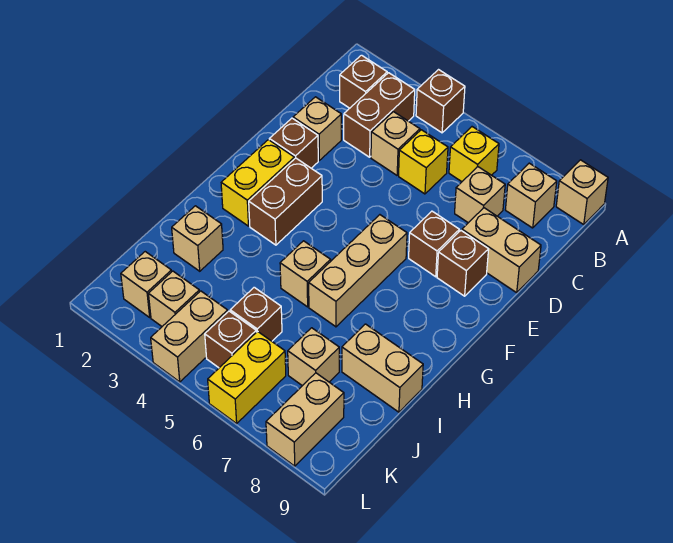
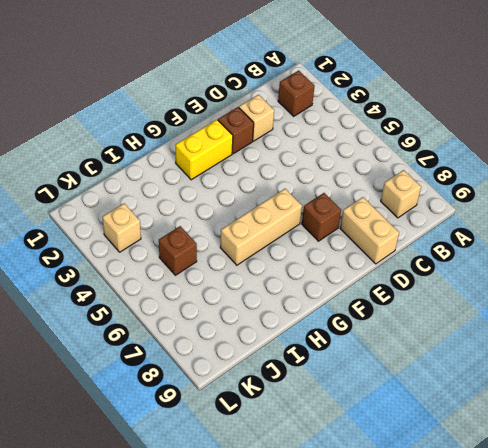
none -> brown 1x1 brick [416,70,465,133]
none -> tan 1x1 brick [556,160,608,225]
none -> brown 1x2 brick [344,73,415,157]

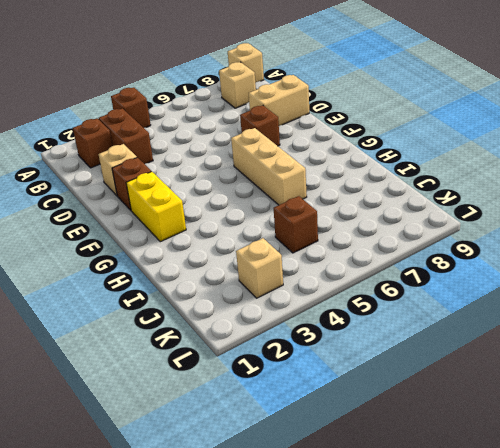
none -> yellow 1x1 brick [449,127,499,182]
none -> tan 1x1 brick [371,112,420,175]
none -> yellow 1x1 brick [399,130,448,194]

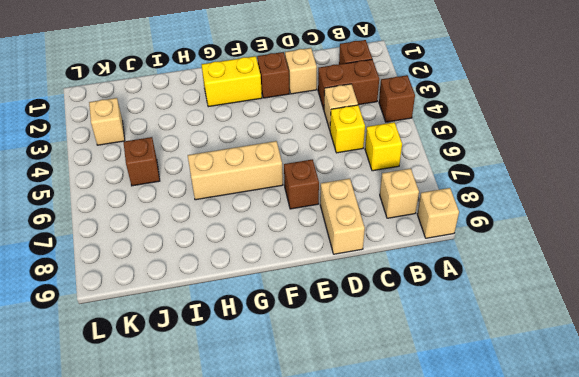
none -> tan 1x1 brick [455,167,505,223]
none -> brown 1x1 brick [437,231,489,296]
none -> brown 1x2 brick [249,158,322,245]

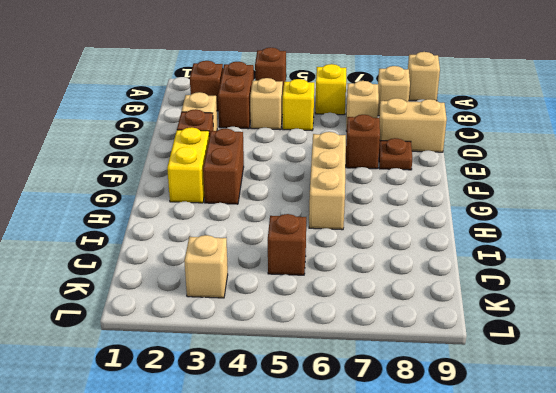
brown 1x1 plate [379,138,412,170] -> brown 1x1 brick [437,231,489,296]
none -> tan 1x1 brick [280,241,331,307]
none -> tan 1x1 brick [172,206,223,271]
none -> tan 1x2 brick [342,324,423,412]

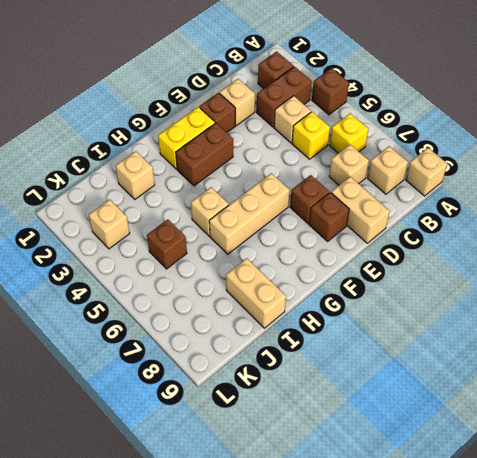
none -> tan 1x1 brick [288,328,339,386]
none -> tan 1x1 brick [121,252,172,317]
none -> tan 1x2 brick [151,291,228,382]

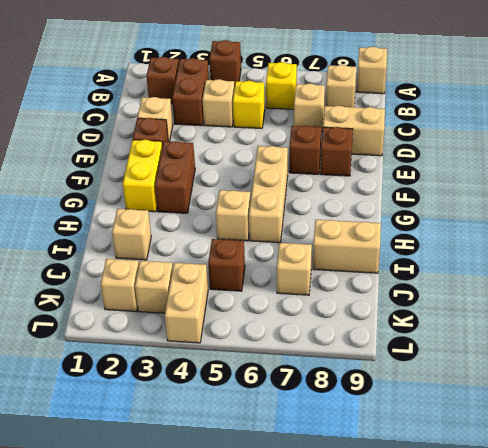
none -> brown 1x1 brick [205,311,256,368]
none -> yellow 1x2 brick [208,331,286,423]
none -> tan 1x2 brick [266,373,344,466]

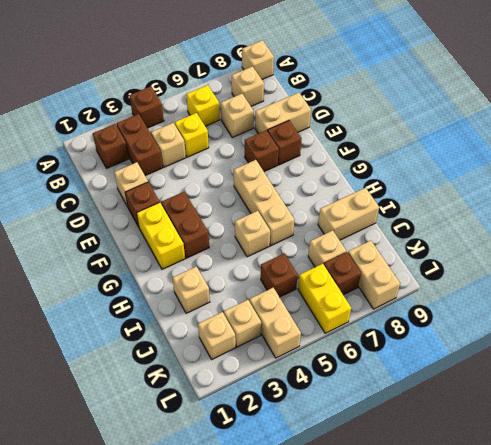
brown 1x1 brick [324,252,361,295] -> brown 1x1 brick moved to [205,311,256,368]

